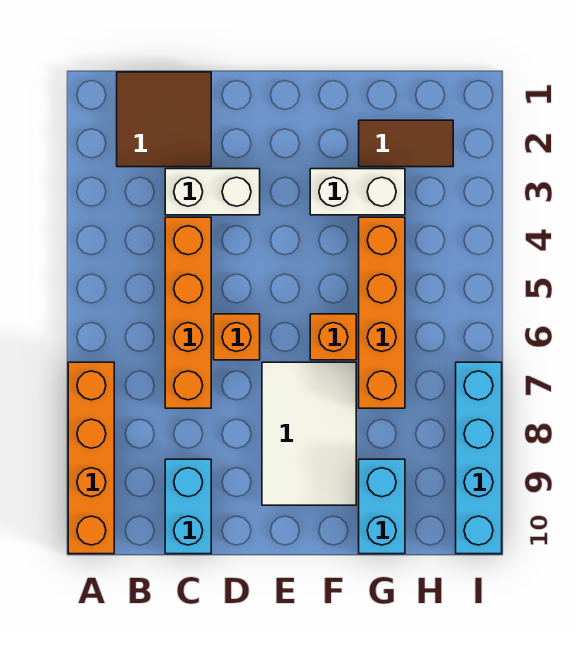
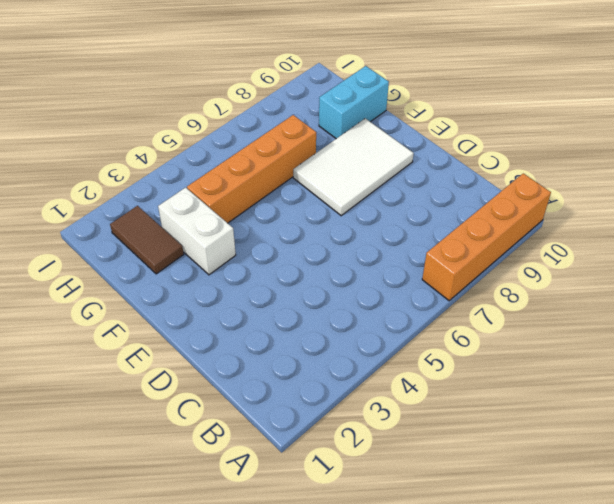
none -> brown 2x2 tile [117,72,211,167]
none -> white 1x2 brick [165,169,260,215]
none -> orange 1x4 brick [165,217,211,408]

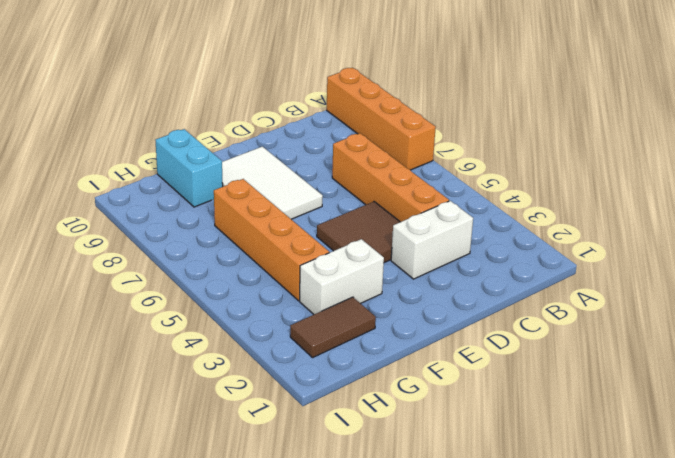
brown 2x2 tile [317,202,400,263] -> brown 2x2 tile moved to [117,72,211,167]
none -> cyan 1x2 brick [165,459,211,554]
none -> orange 1x1 brick [214,314,260,360]
none -> orange 1x1 brick [310,314,356,360]

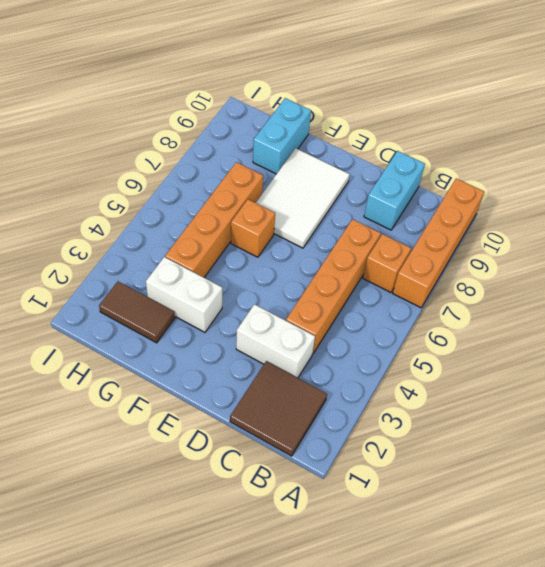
orange 1x1 brick [363,234,411,293] -> orange 1x1 brick moved to [214,314,260,360]
none -> cyan 1x4 brick [456,362,502,554]

